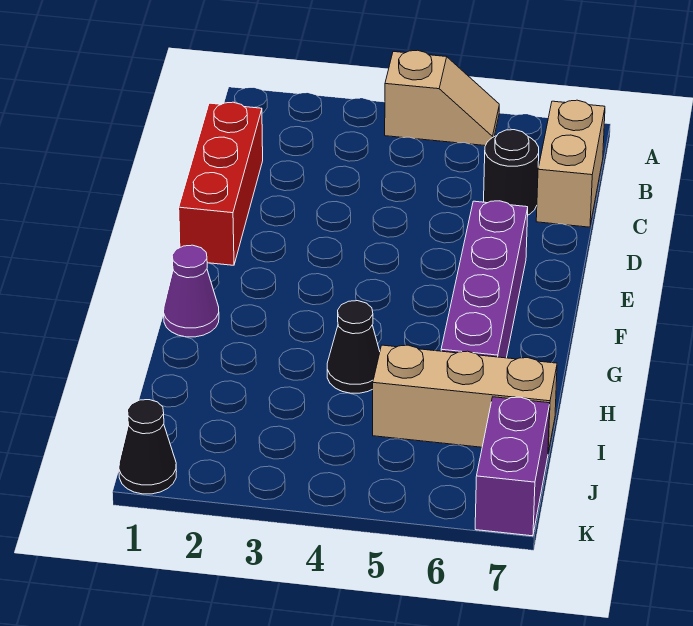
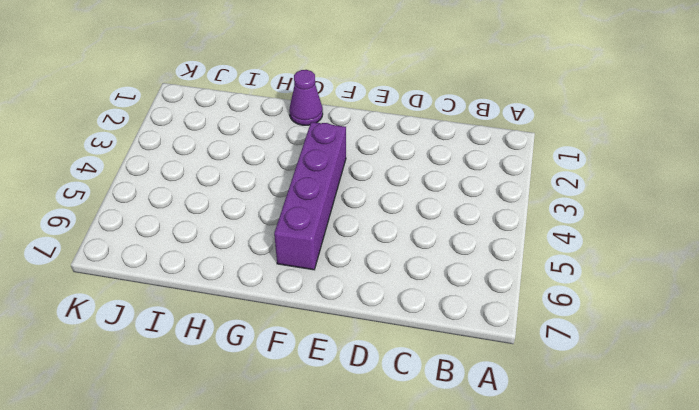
purple 1x4 brick [274,122,346,270] -> purple 1x4 brick turned to [441,201,528,358]
none -> tan 1x2 slope [385,50,499,146]
none -> tan 1x2 brick [536,100,605,227]

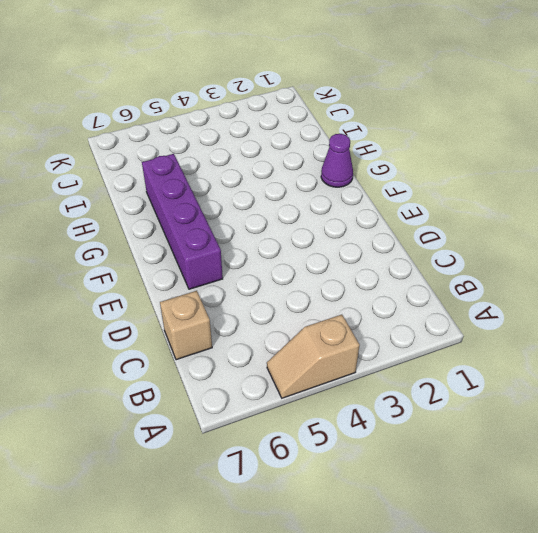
tan 1x1 brick [160,291,212,360] -> tan 1x2 brick [536,100,605,227]
none -> red 1x3 brick [179,102,263,265]
none -> black 1x1 round brick [484,130,539,215]

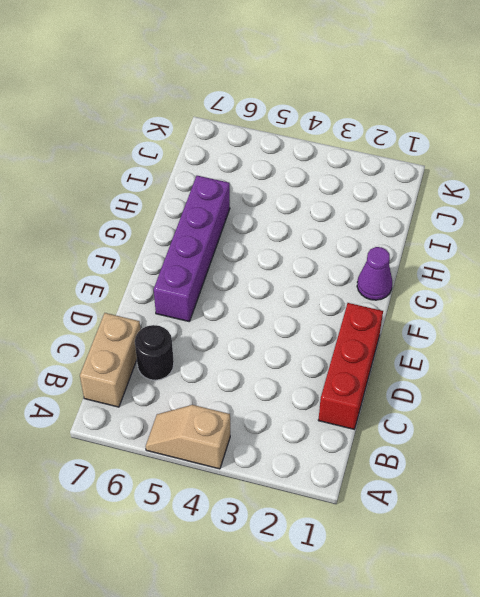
none -> black 1x1 cone [327,301,380,393]
none -> tan 1x3 brick [373,345,557,452]

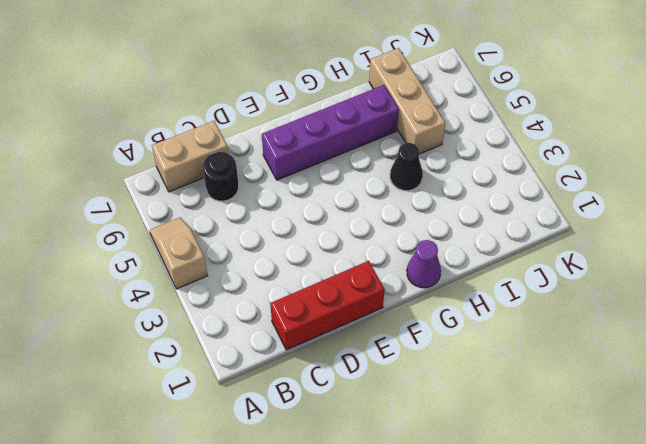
none -> purple 1x2 brick [475,397,550,536]
none -> black 1x1 cone [119,400,176,494]

